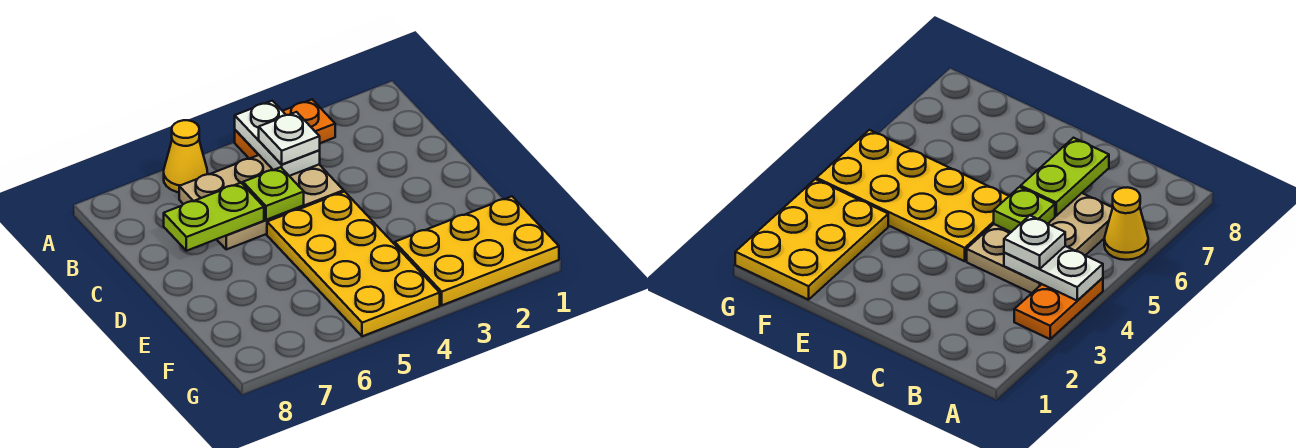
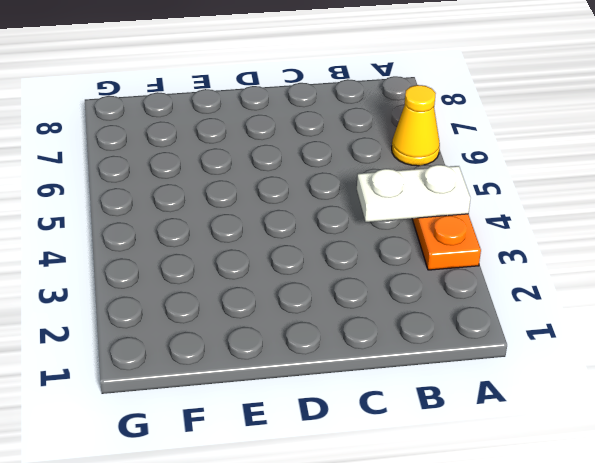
none -> tan 2x3 plate [179,155,344,249]
none -> yellow 2x4 plate [267,192,440,336]

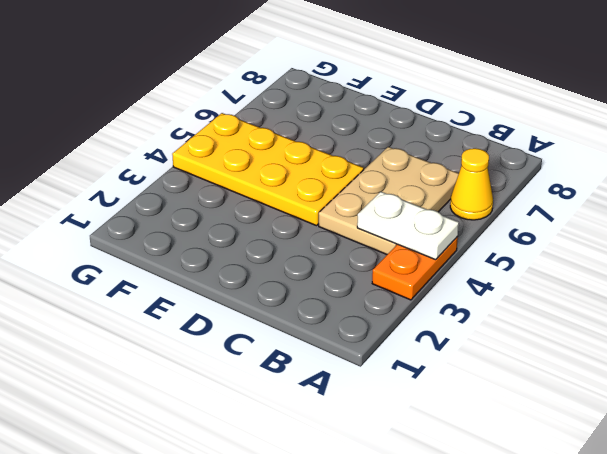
none -> yellow 2x3 plate [395,196,559,305]
none -> lime 1x1 plate [243,167,304,220]

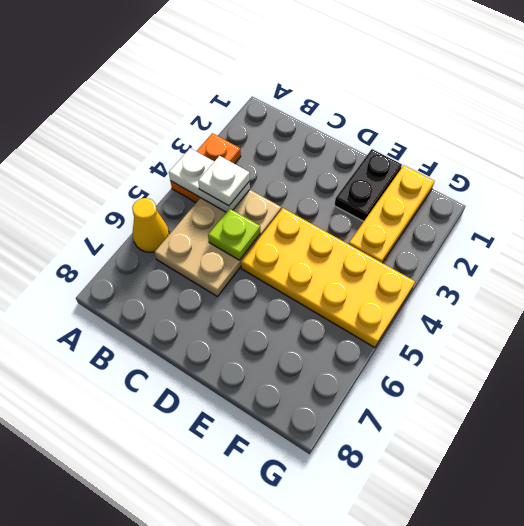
black 1x2 plate [334,149,402,222] -> none
yellow 1x3 plate [349,165,434,263] -> yellow 2x3 plate [395,196,559,305]
none -> lime 1x2 plate [164,183,264,251]

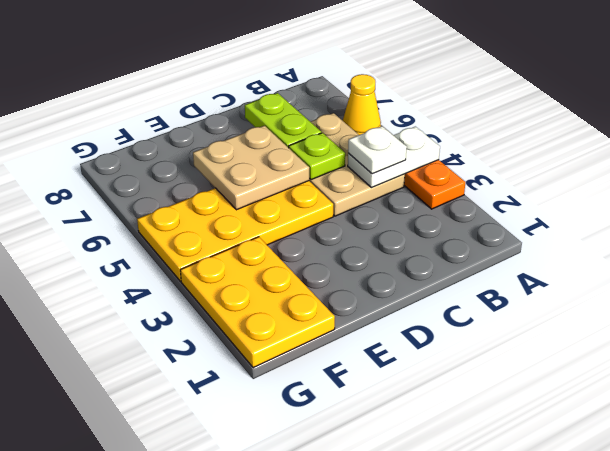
tan 2x2 plate [193,126,309,210] -> none

